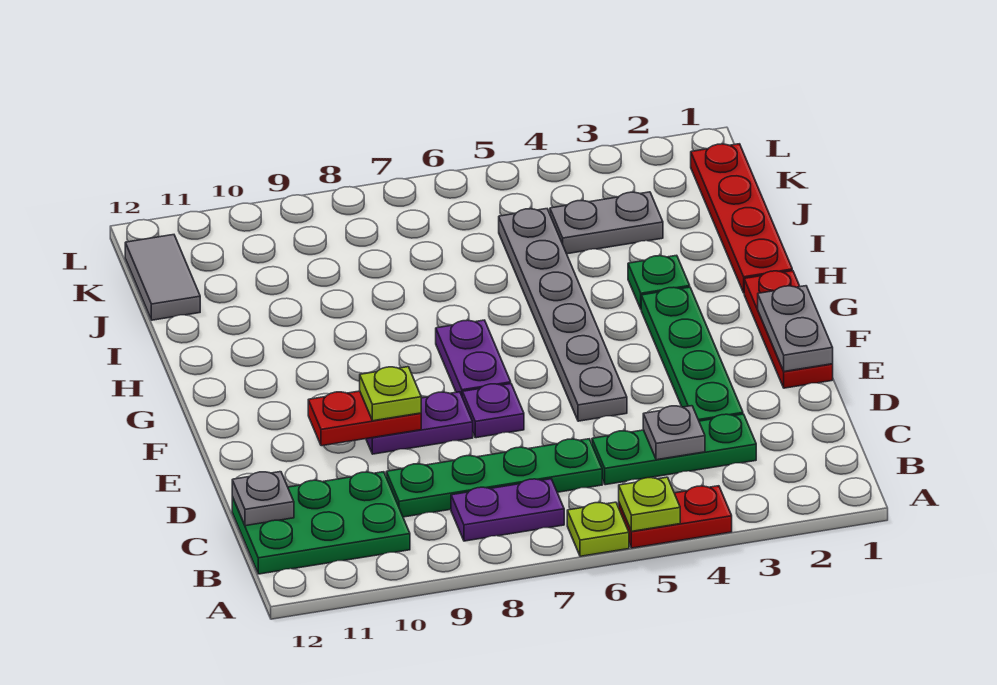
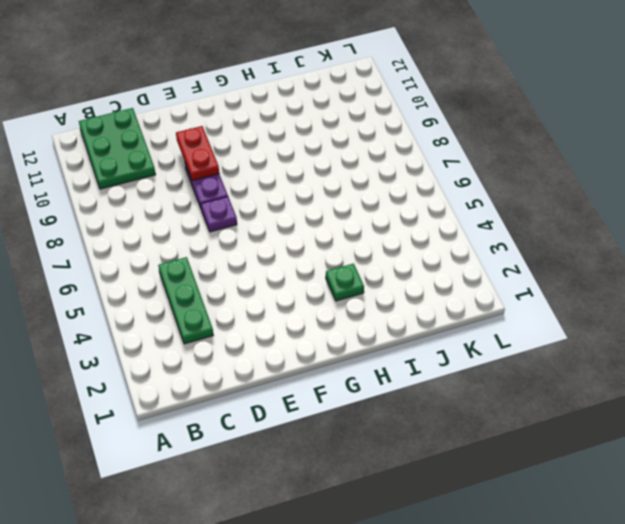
none -> red 1x2 plate [619,486,732,548]
none -> lime 1x1 plate [567,502,629,556]
none -> purple 1x2 plate [451,479,564,541]

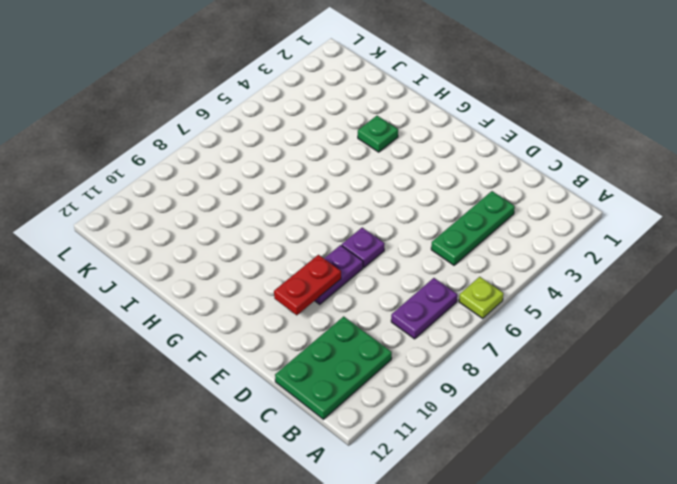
none -> red 1x2 plate [619,486,732,548]
none -> green 1x4 plate [386,439,602,517]
none -> green 1x4 plate [641,287,743,421]

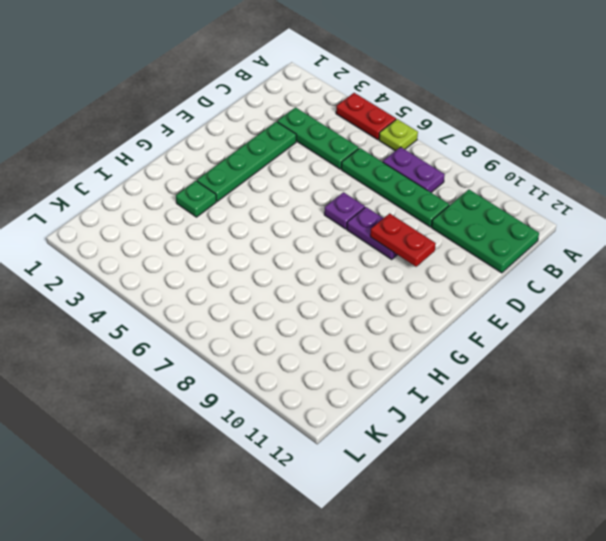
none -> red 1x3 plate [744,271,833,388]
none -> grey 1x6 plate [499,209,627,421]
none -> purple 1x2 plate [436,320,511,395]

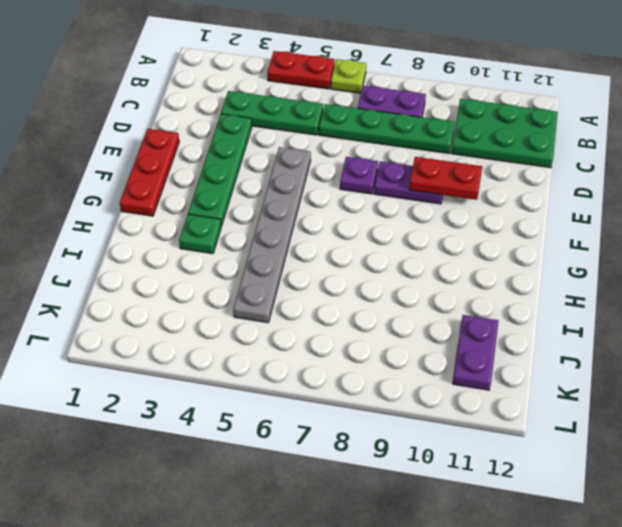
purple 1x2 plate [453,315,499,390] -> purple 1x2 plate moved to [436,320,511,395]
none -> red 1x4 plate [691,144,792,293]
none -> grey 1x2 plate [550,192,663,254]
none -> grey 1x2 tile [125,235,200,320]

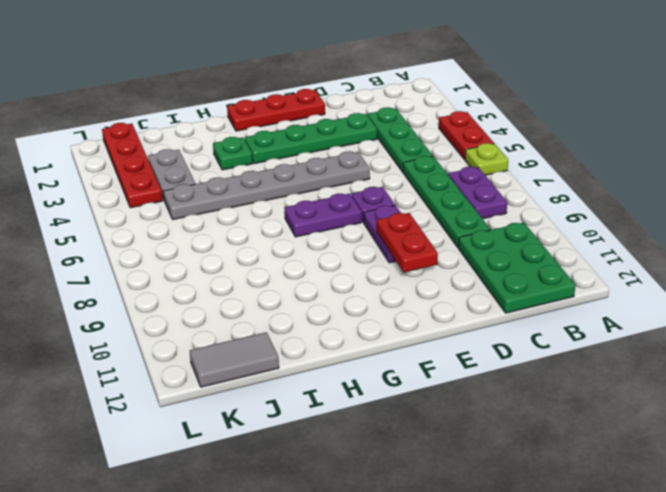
red 1x4 plate [102,123,163,208] -> red 1x4 plate turned to [691,144,792,293]
none -> lime 1x1 plate [619,477,680,531]
none -> grey 1x1 plate [643,406,705,460]
none -> grey 1x1 plate [232,472,294,526]

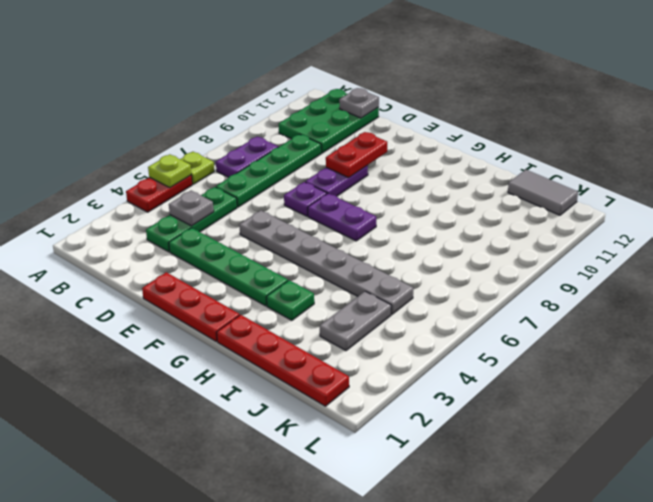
none -> grey 1x2 plate [758,286,833,371]
none -> lime 1x1 plate [360,367,421,421]

